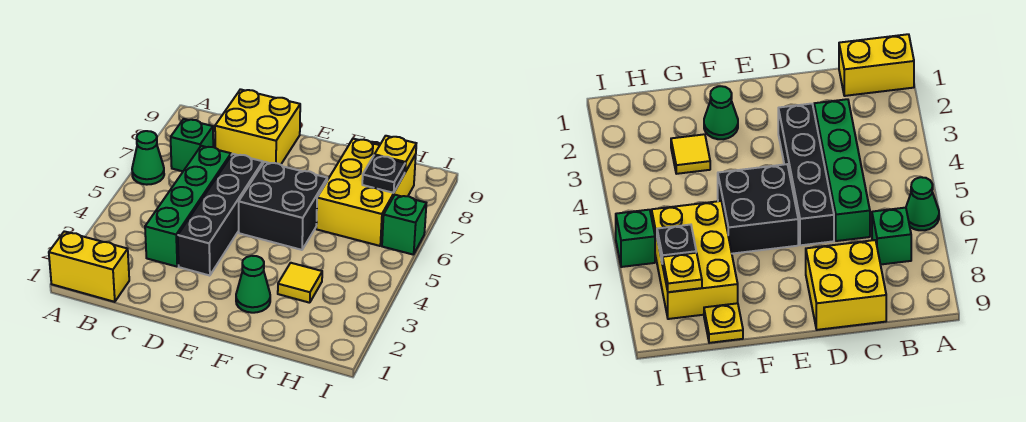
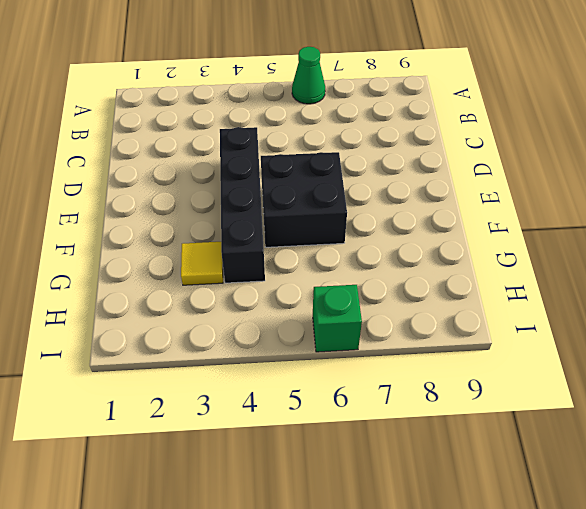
black 1x4 brick [220,127,265,283] -> black 1x4 brick turned to [178,154,263,276]
none -> yellow 1x2 brick [49,231,129,302]
none -> green 1x1 brick [171,119,213,171]
none -> green 1x4 brick [145,146,231,267]

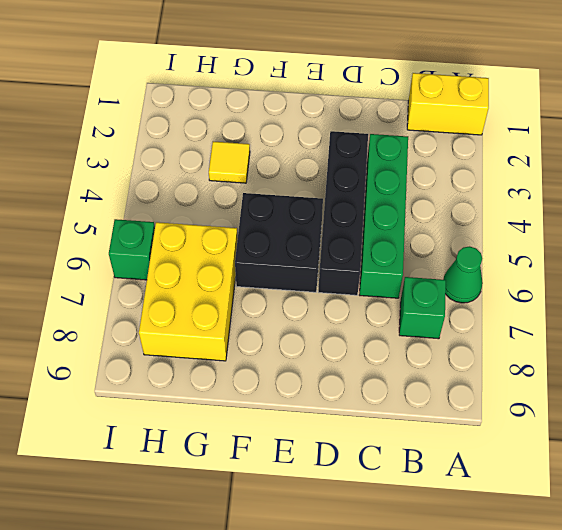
none -> yellow 2x2 brick [215,89,300,165]
none -> green 1x1 cone [236,256,270,313]
none -> yellow 1x1 plate [704,303,743,343]

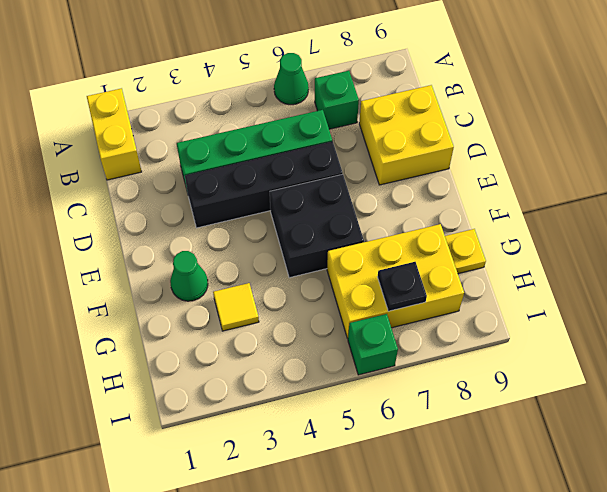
none -> yellow 1x1 plate [375,136,416,172]

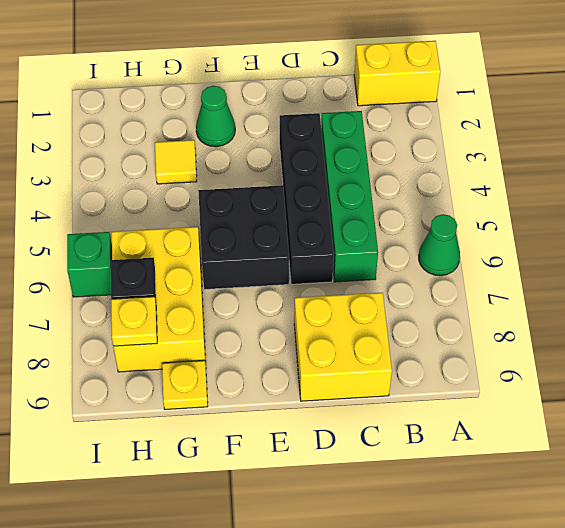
none -> green 1x1 brick [171,119,213,171]

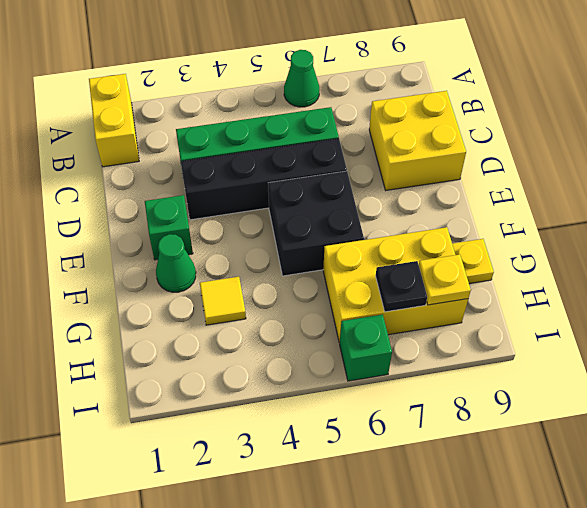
green 1x1 brick [145,195,193,260] -> green 1x1 brick moved to [171,119,213,171]

